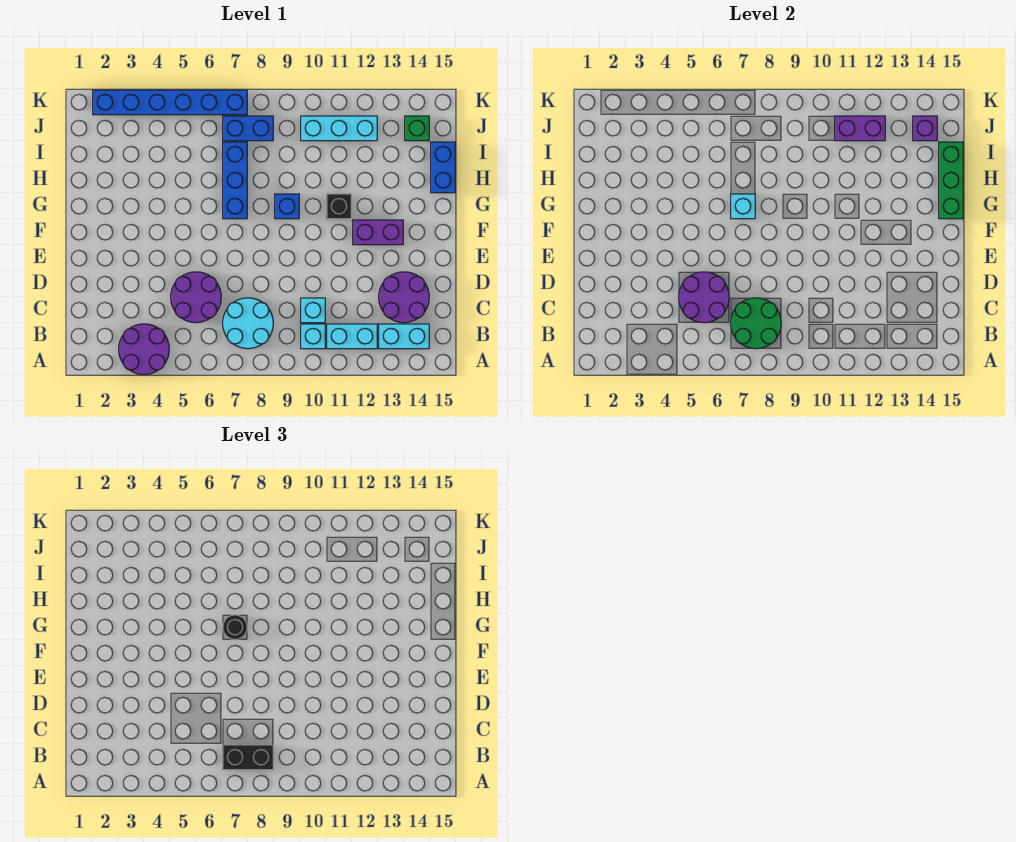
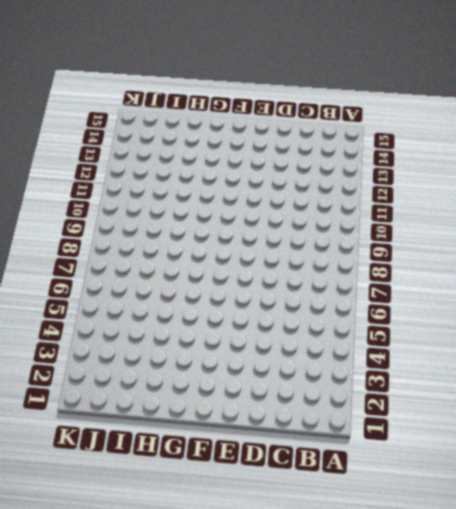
none -> purple 2x2 round brick [119,324,169,375]
none -> cyan 2x2 round brick [223,298,273,349]
none -> cyan 1x1 brick [301,324,325,349]

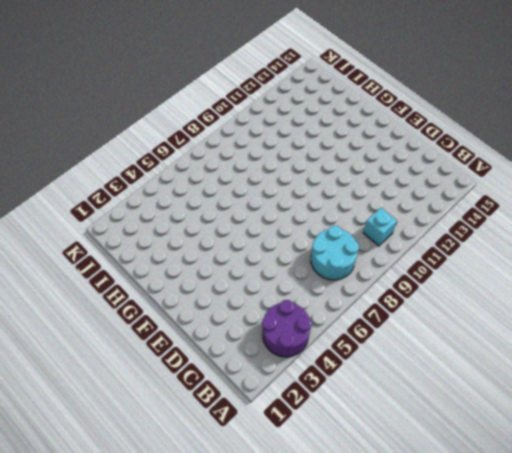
none -> cyan 1x2 brick [327,324,377,349]
none -> cyan 1x2 brick [379,324,429,349]
none -> purple 2x2 round brick [171,272,221,323]

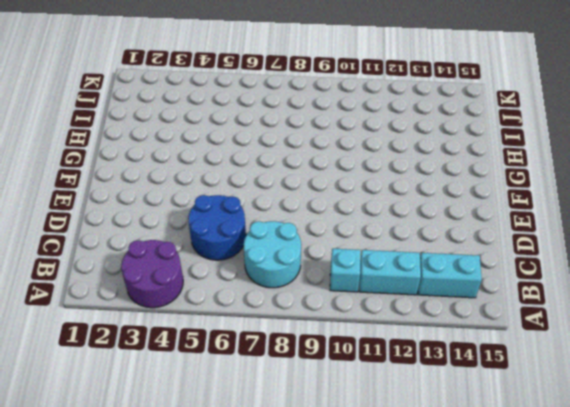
blue 2x2 round brick [188,195,246,260] -> purple 2x2 round brick [171,272,221,323]
none -> cyan 1x1 brick [301,298,325,323]
none -> purple 2x2 round brick [379,272,429,323]
none -> purple 1x2 brick [353,220,403,245]

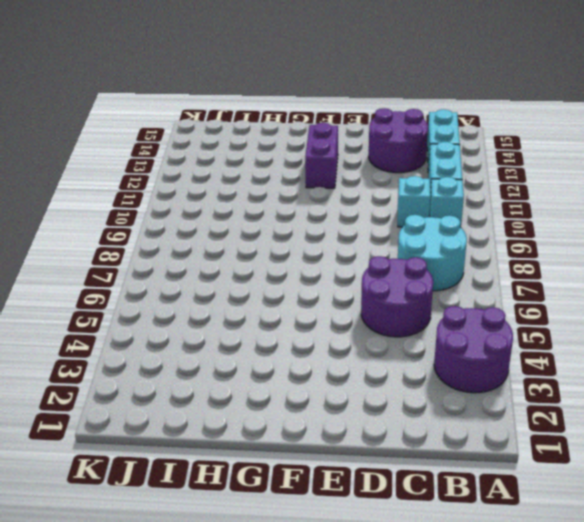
none -> blue 1x3 brick [223,142,247,219]
none -> blue 1x1 brick [275,194,299,219]
none -> black 1x1 brick [327,194,351,219]

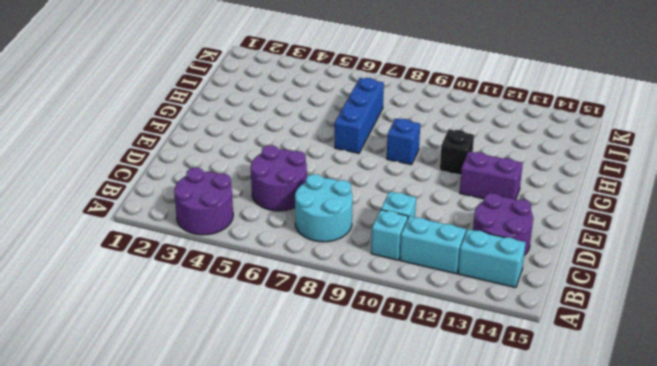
none -> blue 1x2 brick [431,142,455,193]
none -> blue 1x2 brick [223,116,273,141]
none -> cyan 1x3 brick [301,116,377,141]

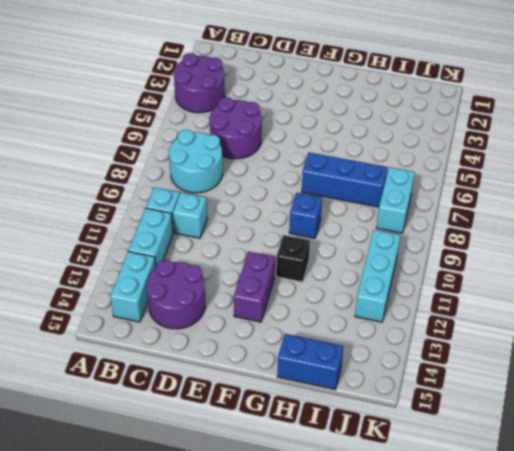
cyan 1x2 brick [377,167,415,233] -> blue 1x2 brick [223,116,273,141]
none -> green 1x1 brick [405,116,429,141]
none -> blue 1x6 brick [93,90,247,115]
none -> green 2x2 round brick [731,298,781,349]

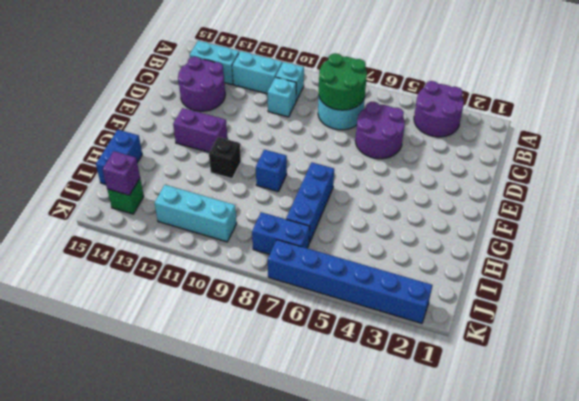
none -> purple 2x2 round brick [679,272,729,323]
none -> cyan 1x1 brick [731,194,755,219]
none -> green 1x3 brick [939,142,963,219]

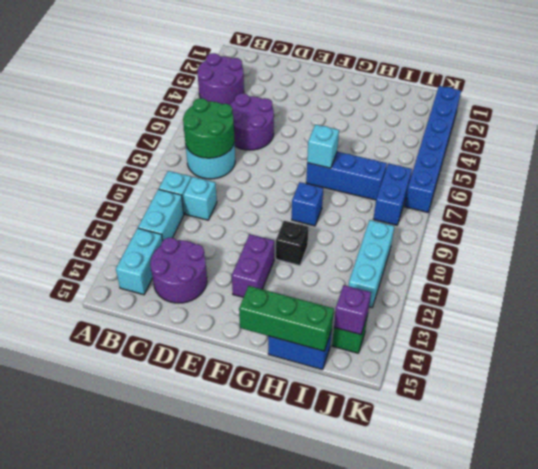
none -> purple 2x2 round brick [679,272,729,323]
none -> purple 1x2 brick [835,116,885,141]
none -> black 1x2 brick [223,745,273,770]

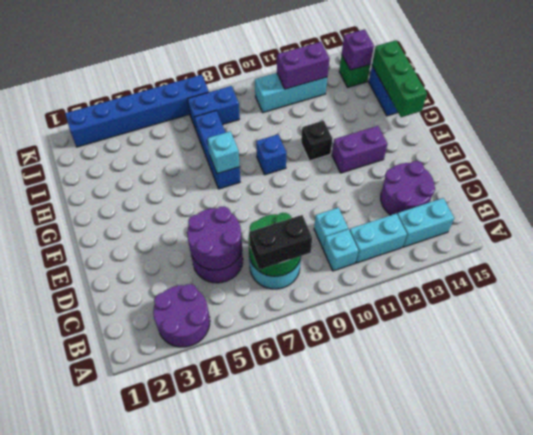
none -> black 1x1 round brick [223,615,247,640]

